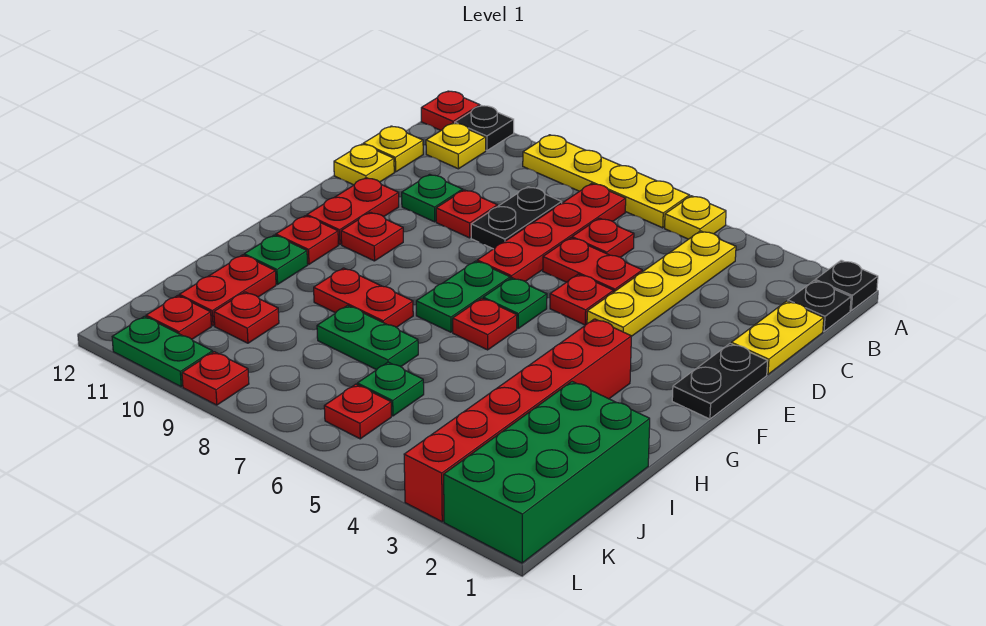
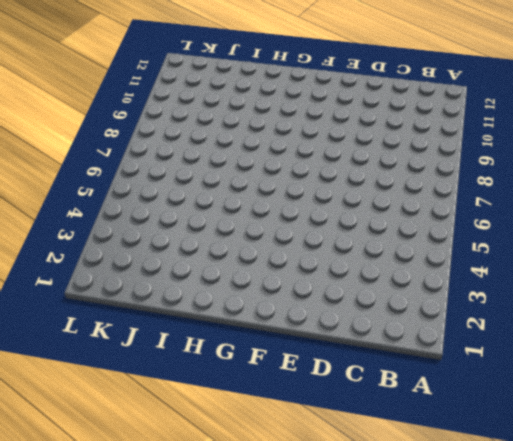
none -> black 1x1 plate [815,260,878,310]
none -> yellow 1x1 plate [665,196,726,239]
none -> yellow 1x4 plate [523,135,689,228]
none -> black 1x1 plate [455,106,514,151]

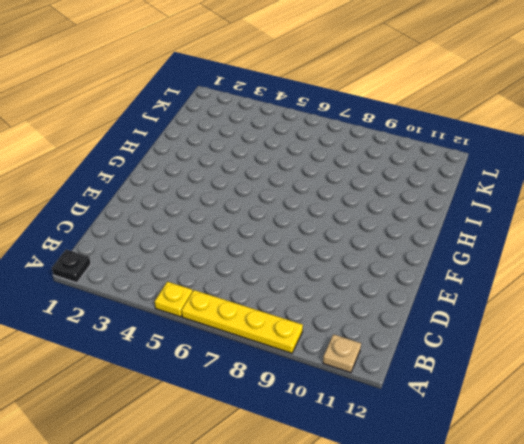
tan 1x1 plate [323,334,361,373] -> black 1x1 plate [455,106,514,151]
none -> red 1x1 plate [421,91,480,130]
none -> black 1x1 plate [788,281,851,331]
none -> yellow 1x4 plate [587,231,736,336]
none -> red 1x4 plate [477,183,626,281]

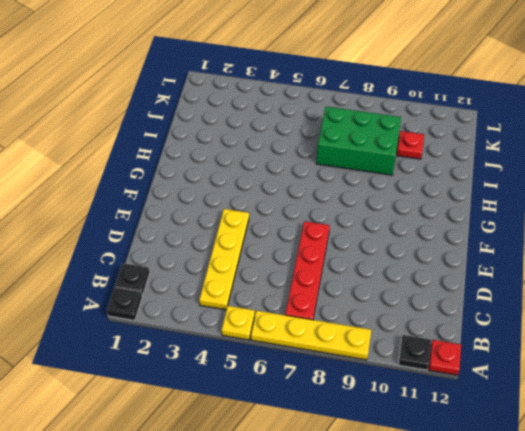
green 2x3 brick [316,107,401,175] -> green 1x2 plate [317,306,418,370]
none -> yellow 1x1 plate [426,123,486,169]
none -> yellow 1x2 plate [731,301,824,374]
none -> red 1x1 plate [572,218,634,257]
none -> black 1x2 plate [471,187,562,249]

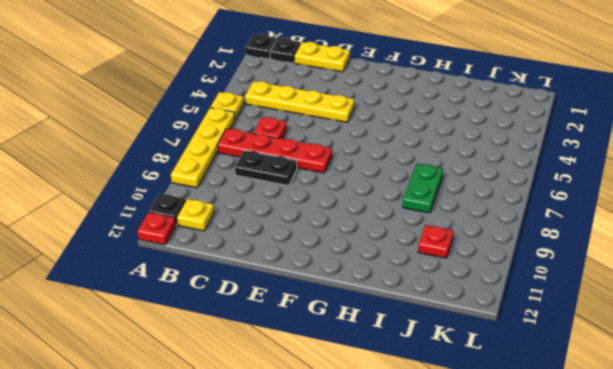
none -> yellow 1x1 plate [363,126,423,172]
none -> red 1x2 plate [543,238,642,292]
none -> red 1x1 plate [436,190,497,238]
none -> green 1x1 plate [402,174,463,222]

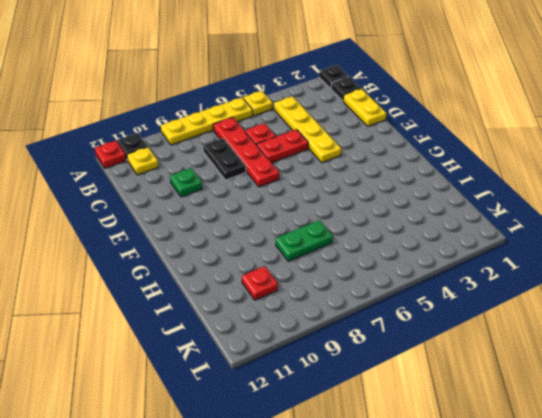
none -> yellow 1x1 plate [363,126,423,172]
none -> red 1x1 plate [436,190,497,238]
none -> yellow 1x1 plate [334,144,394,185]
none -> black 1x2 plate [672,344,767,419]

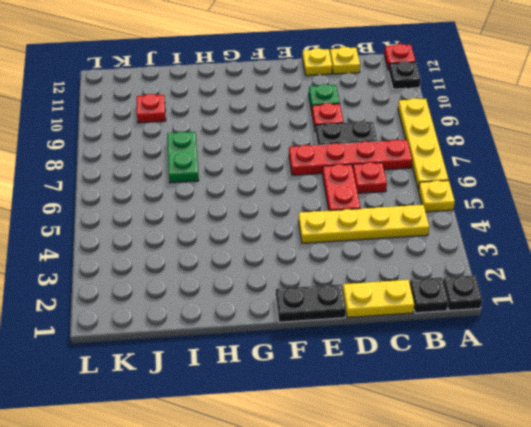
none -> yellow 1x1 plate [426,123,486,169]
none -> red 1x1 plate [550,274,614,325]
none -> red 1x2 plate [307,178,399,245]
none -> green 1x1 plate [483,278,547,329]

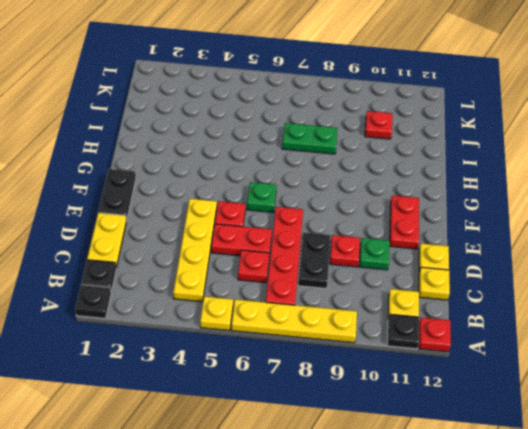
none -> green 1x2 plate [416,261,510,332]
none -> red 1x1 plate [341,212,403,261]
none -> red 1x6 brick [404,319,631,522]
none -> red 1x1 plate [453,298,517,350]

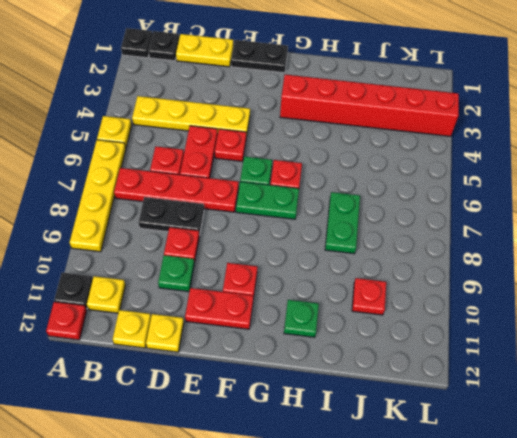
none -> red 1x1 plate [276,216,338,264]
none -> red 1x2 plate [314,268,413,327]
none -> green 2x4 brick [444,382,650,563]
none -> red 1x2 plate [179,255,276,326]

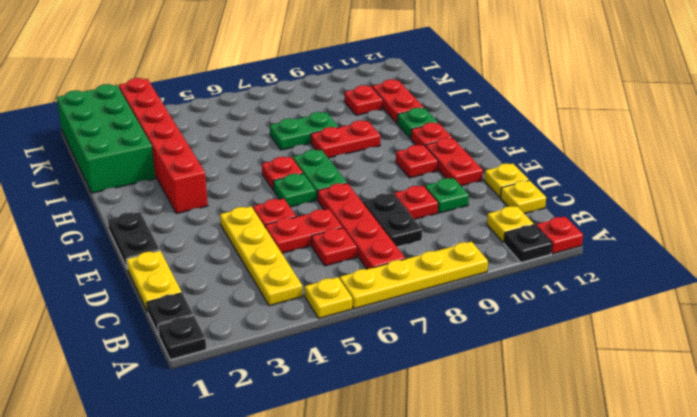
none -> green 1x1 plate [357,362,424,416]
none -> red 1x1 plate [324,384,391,439]
none -> red 1x1 plate [146,296,211,339]
none -> red 1x1 plate [182,352,249,405]

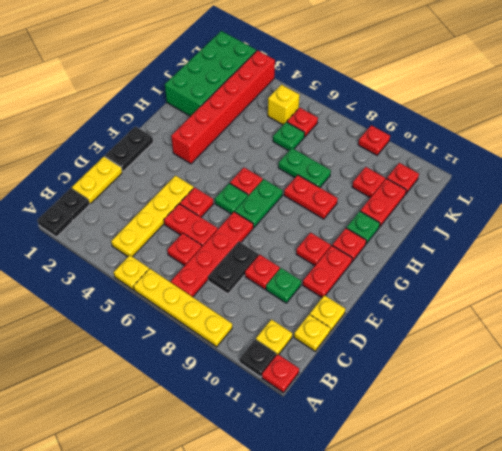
yellow 1x1 brick [268,85,300,125] -> none
none -> green 1x2 plate [112,316,213,387]

